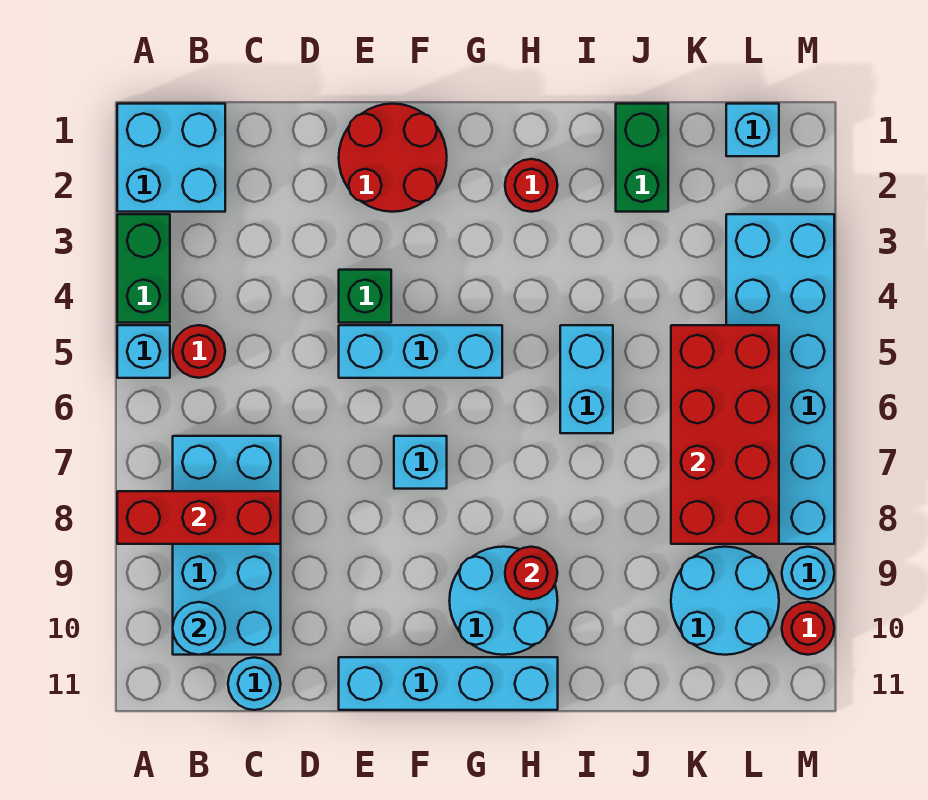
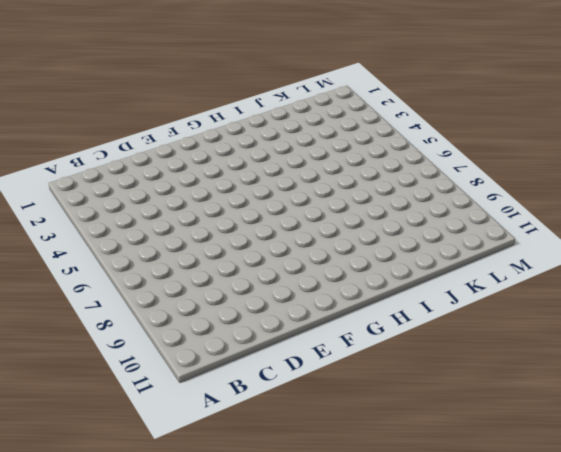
none -> cyan 2x2 brick [117,104,225,212]
none -> green 1x2 brick [117,214,170,323]
none -> cyan 1x1 brick [117,325,170,378]

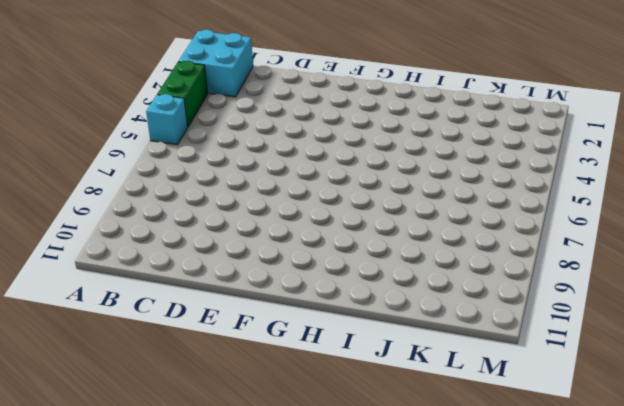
none -> red 1x1 round brick [173,325,225,378]
none -> cyan 2x4 brick [173,436,281,655]
none -> cyan 1x1 round brick [228,657,281,710]

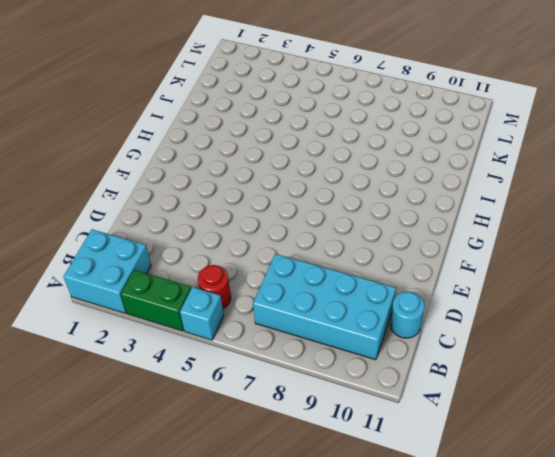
none -> red 2x2 round brick [339,104,447,212]
none -> green 1x1 brick [339,270,391,323]
none -> cyan 1x3 brick [339,325,502,378]

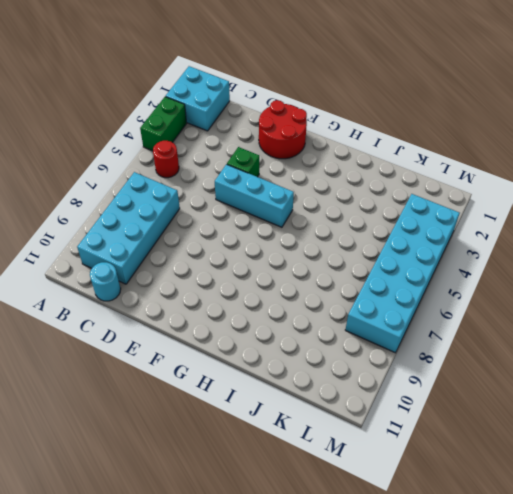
none -> cyan 1x1 brick [117,325,170,378]
none -> cyan 1x4 brick [339,657,558,710]
none -> cyan 1x1 brick [394,436,447,489]

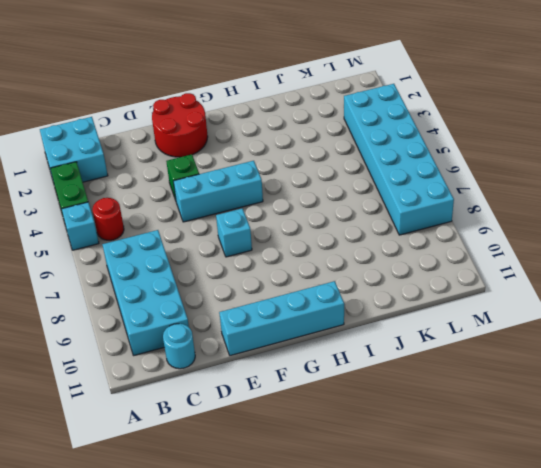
none -> cyan 2x2 round brick [449,547,558,655]
none -> red 1x1 round brick [505,159,558,212]
none -> cyan 1x2 brick [560,325,613,433]

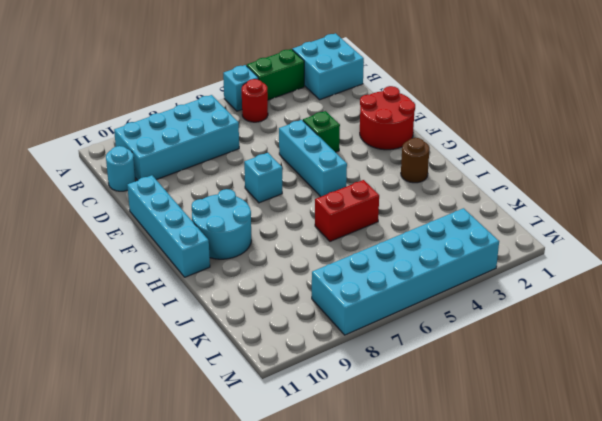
brown 1x1 round brick [401,138,429,183] -> red 1x1 round brick [505,159,558,212]
red 1x2 brick [315,180,379,241] -> cyan 1x2 brick [560,325,613,433]
none -> green 1x2 brick [616,104,668,212]
none -> cyan 2x2 round brick [671,547,779,655]
none -> cyan 1x1 brick [726,104,779,156]

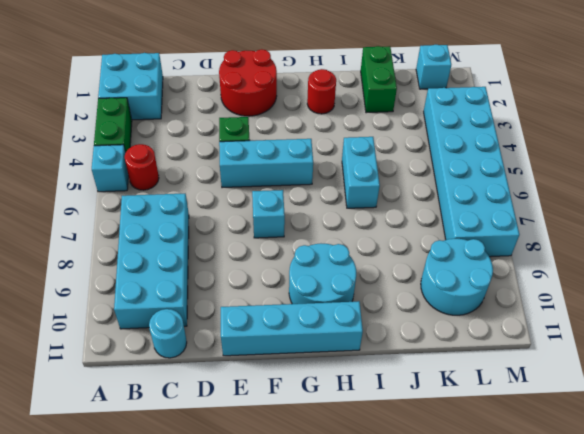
none -> cyan 1x1 round brick [782,547,834,599]
none -> red 1x1 round brick [782,602,834,655]
none -> red 1x3 brick [117,491,281,544]

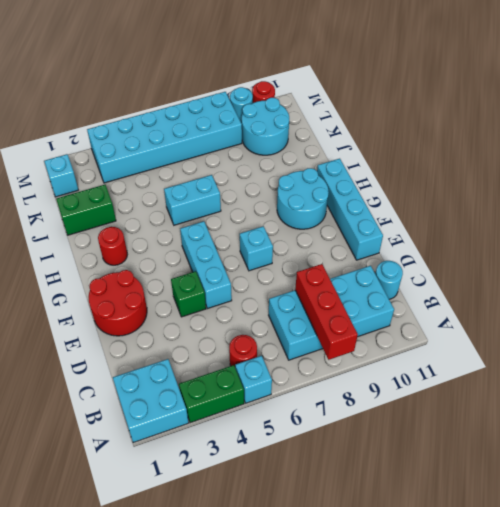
none -> cyan 1x1 round brick [173,602,225,655]
none -> red 1x1 round brick [505,547,557,599]
none -> red 2x4 brick [671,325,779,544]

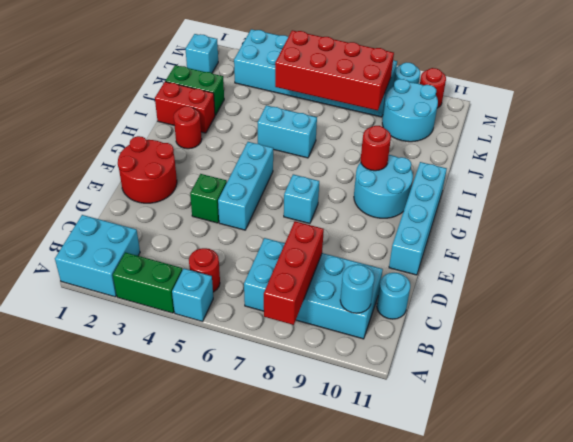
red 1x2 brick [155,82,215,133] -> none

